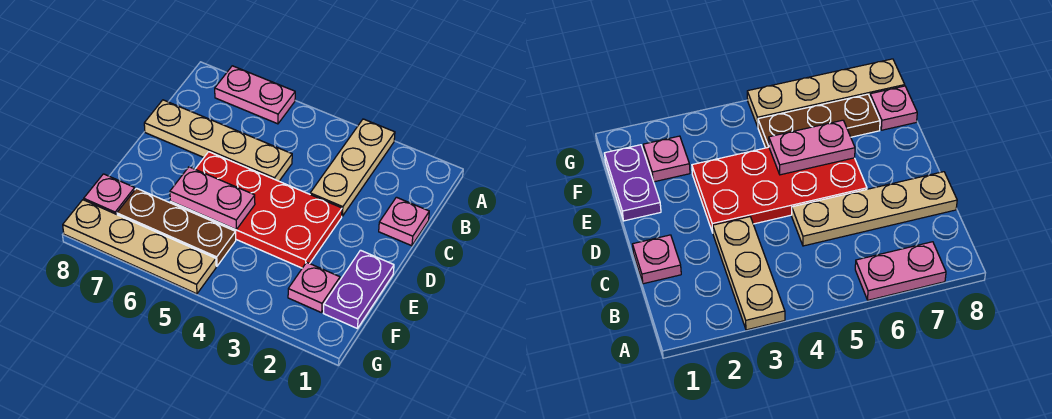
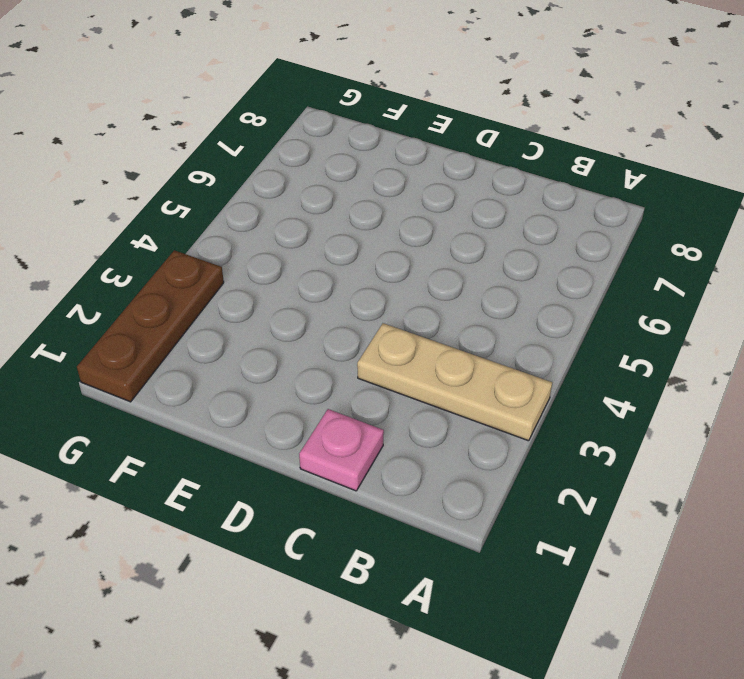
brown 1x3 plate [77,250,224,402] -> brown 1x3 plate moved to [117,188,236,266]
none -> pink 1x2 plate [215,66,295,124]
none -> tan 1x4 plate [144,100,292,181]

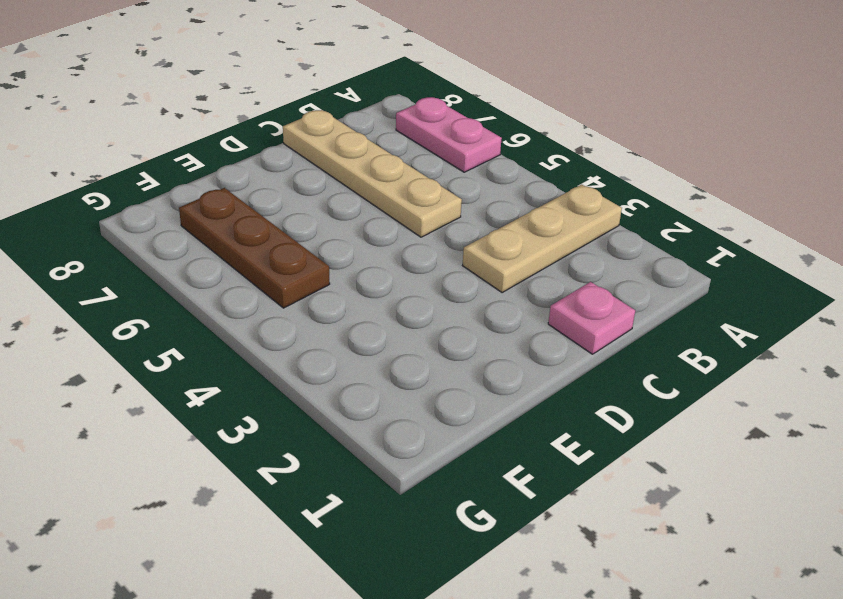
none -> red 2x4 plate [170,152,342,268]
none -> purple 1x2 plate [324,250,394,329]

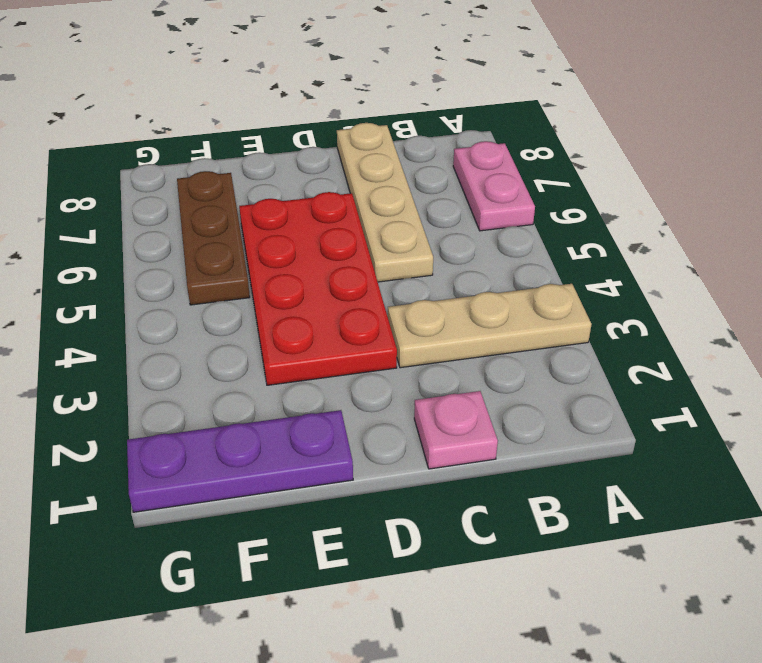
purple 1x3 plate [127,410,353,512] -> purple 1x2 plate [324,250,394,329]
none -> pink 1x1 plate [288,262,340,313]
none -> pink 1x1 plate [84,174,135,214]

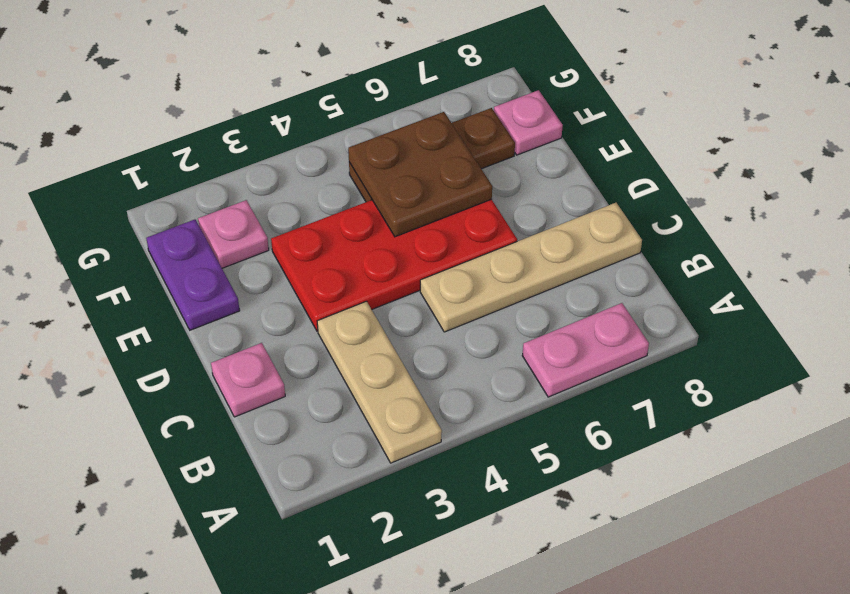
brown 2x2 plate [348,112,492,237] -> pink 1x2 plate [170,167,255,229]
none -> tan 1x4 plate [63,200,216,294]

